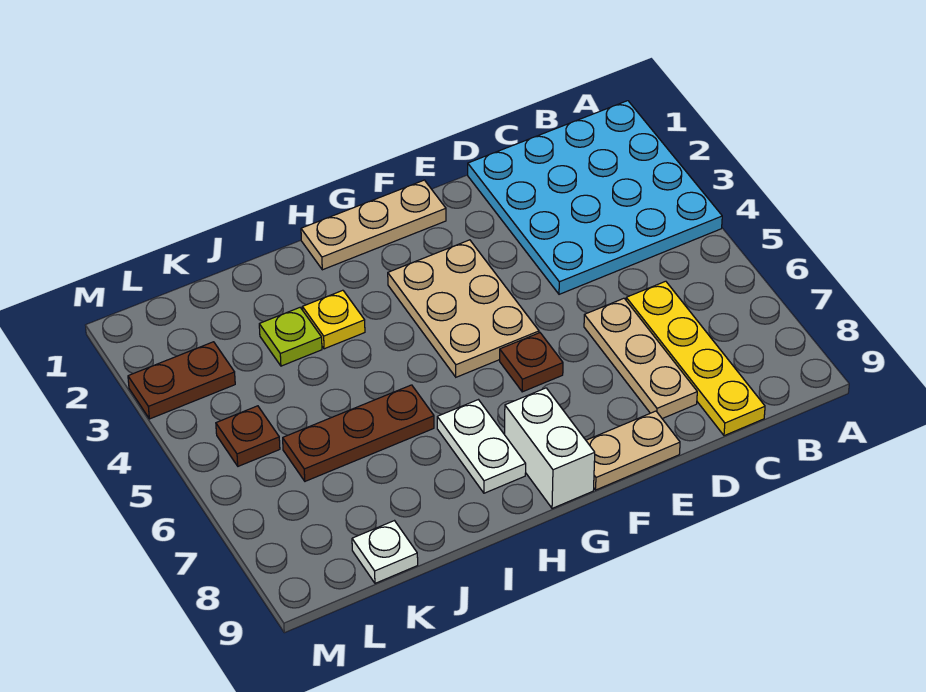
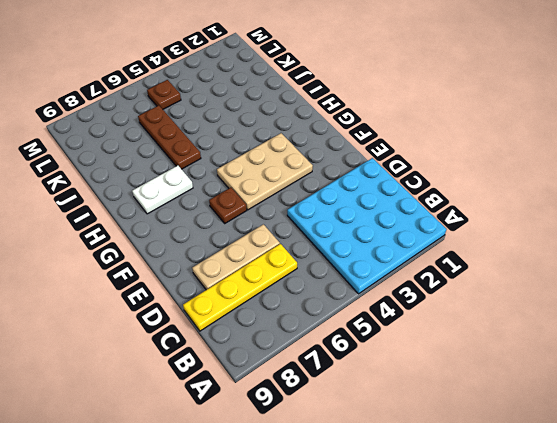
none -> tan 1x2 plate [586,411,680,490]
none -> tan 1x3 plate [301,180,446,270]
none -> white 1x2 brick [505,388,595,508]

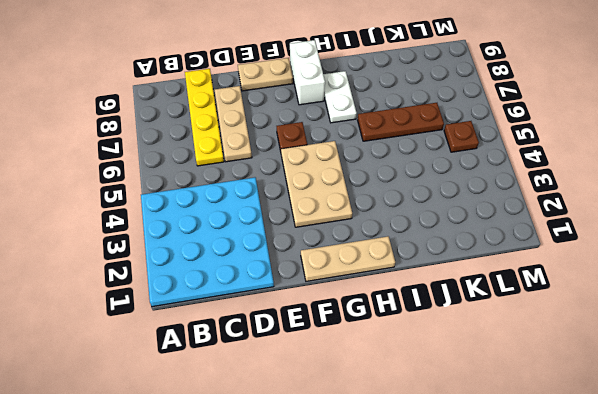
none -> yellow 1x1 plate [302,290,365,349]
none -> lime 1x1 plate [259,308,322,366]
none -> white 1x1 plate [352,521,418,583]

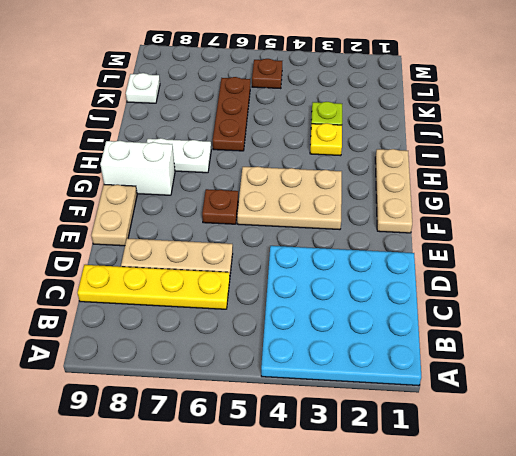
none -> brown 1x2 plate [128,342,235,419]

